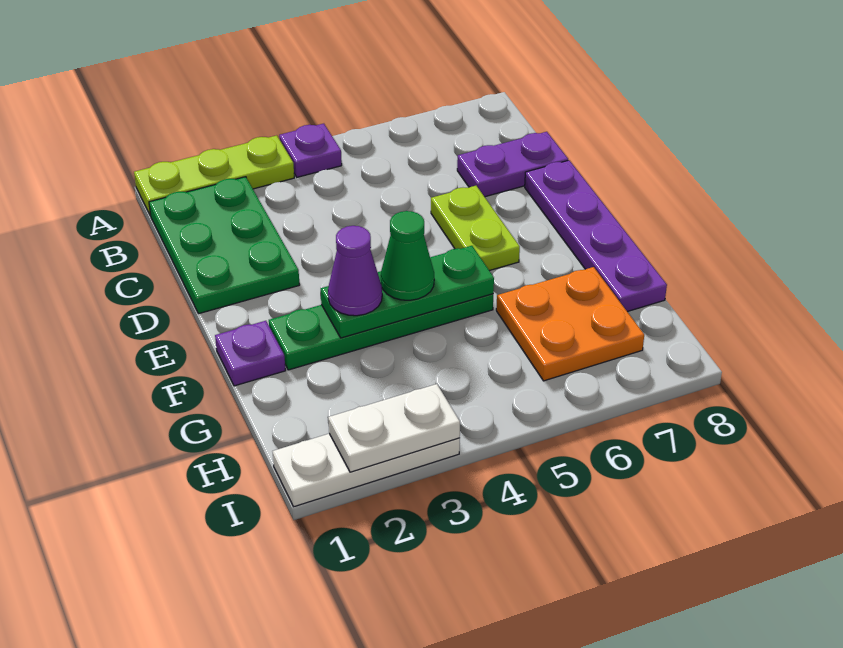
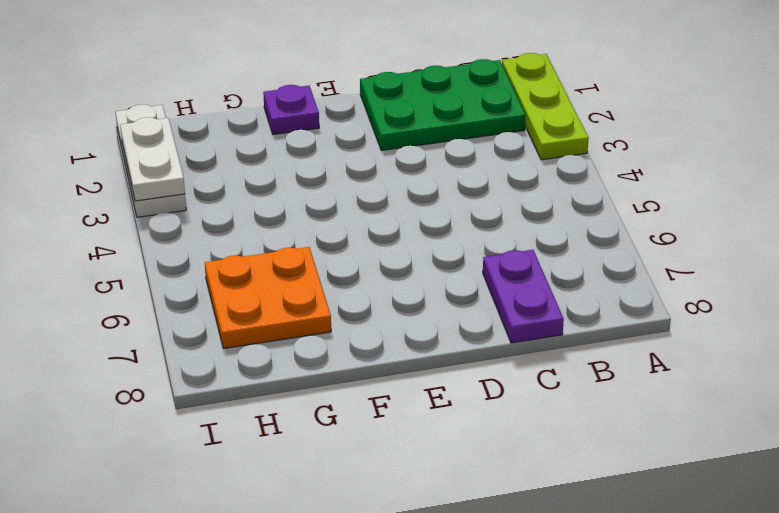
none -> purple 1x1 plate [279,124,342,177]
none -> lime 1x2 plate [431,186,520,271]
none -> purple 1x4 plate [525,160,667,312]

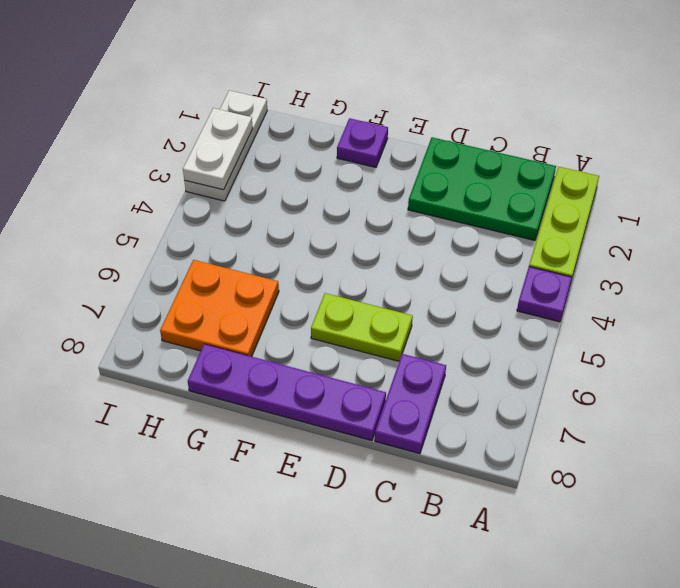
none -> green 1x4 plate [269,294,493,370]
none -> green 1x3 plate [321,246,494,338]
none -> purple 1x1 cone [328,226,382,316]

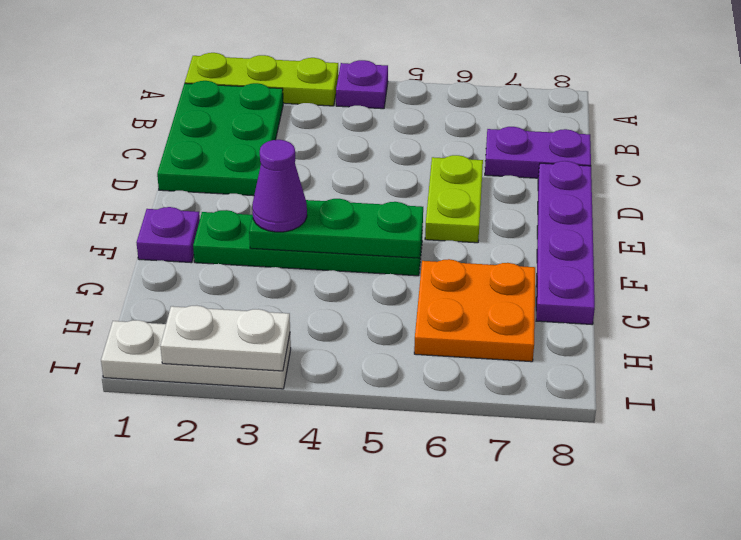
none -> green 1x1 cone [381,211,434,300]

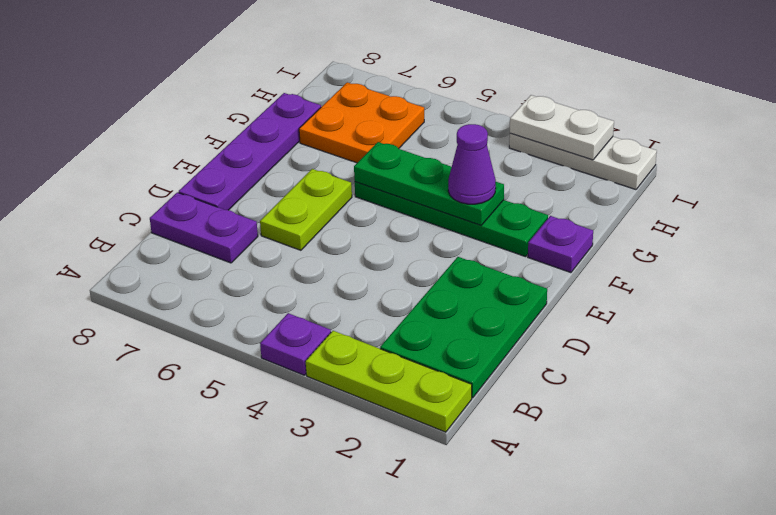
none -> green 1x1 cone [381,211,434,300]

